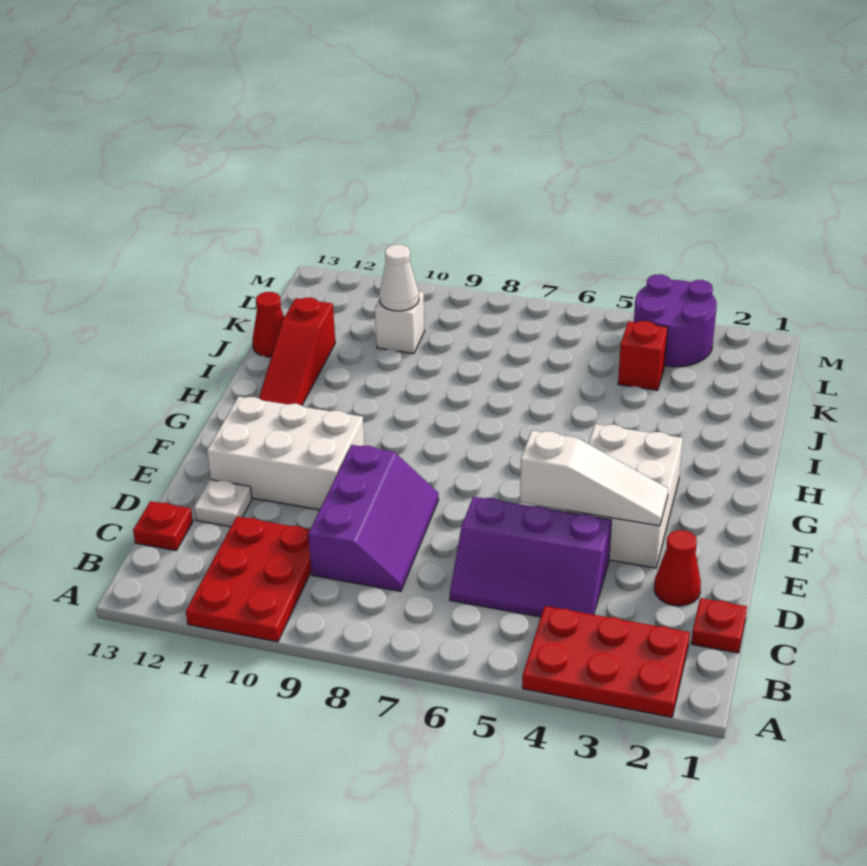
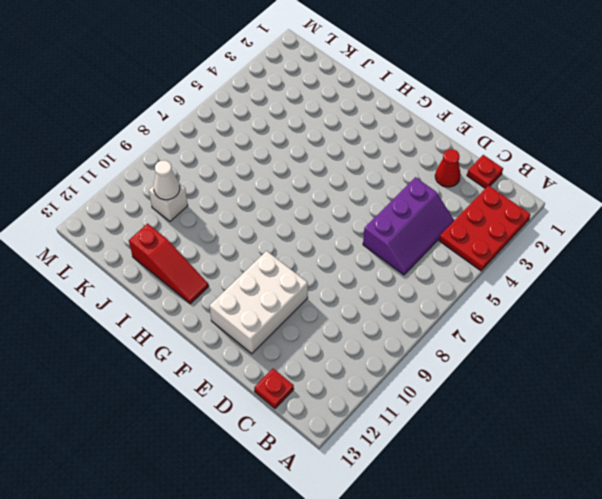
none -> red 2x3 plate [186,517,311,642]
none -> purple 2x3 slope [308,445,439,591]
none -> white 1x1 plate [194,479,252,527]

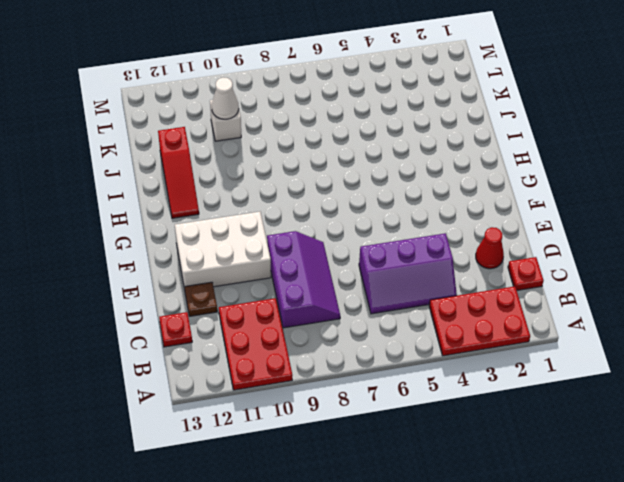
brown 1x1 plate [184,282,217,316] -> white 1x1 plate [194,479,252,527]
none -> white 2x3 brick [567,424,683,568]
none -> red 1x1 cone [252,292,284,357]
none -> red 1x1 brick [618,321,668,390]

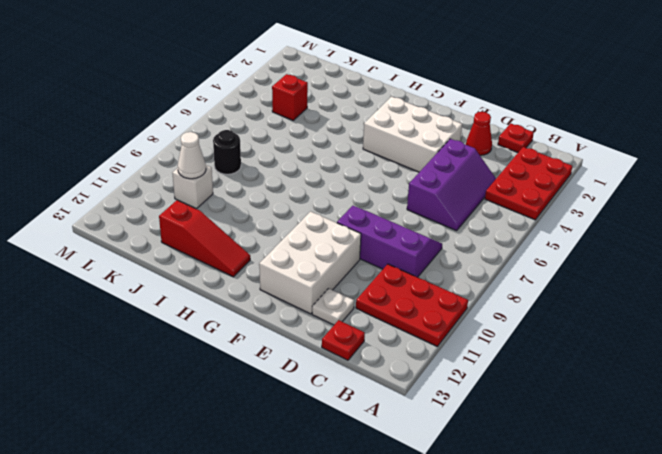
black 1x1 round brick [213,130,241,174] -> none
none -> red 1x1 cone [252,292,284,357]
none -> purple 2x2 round brick [634,274,717,367]
none -> white 1x3 slope [520,431,668,526]

